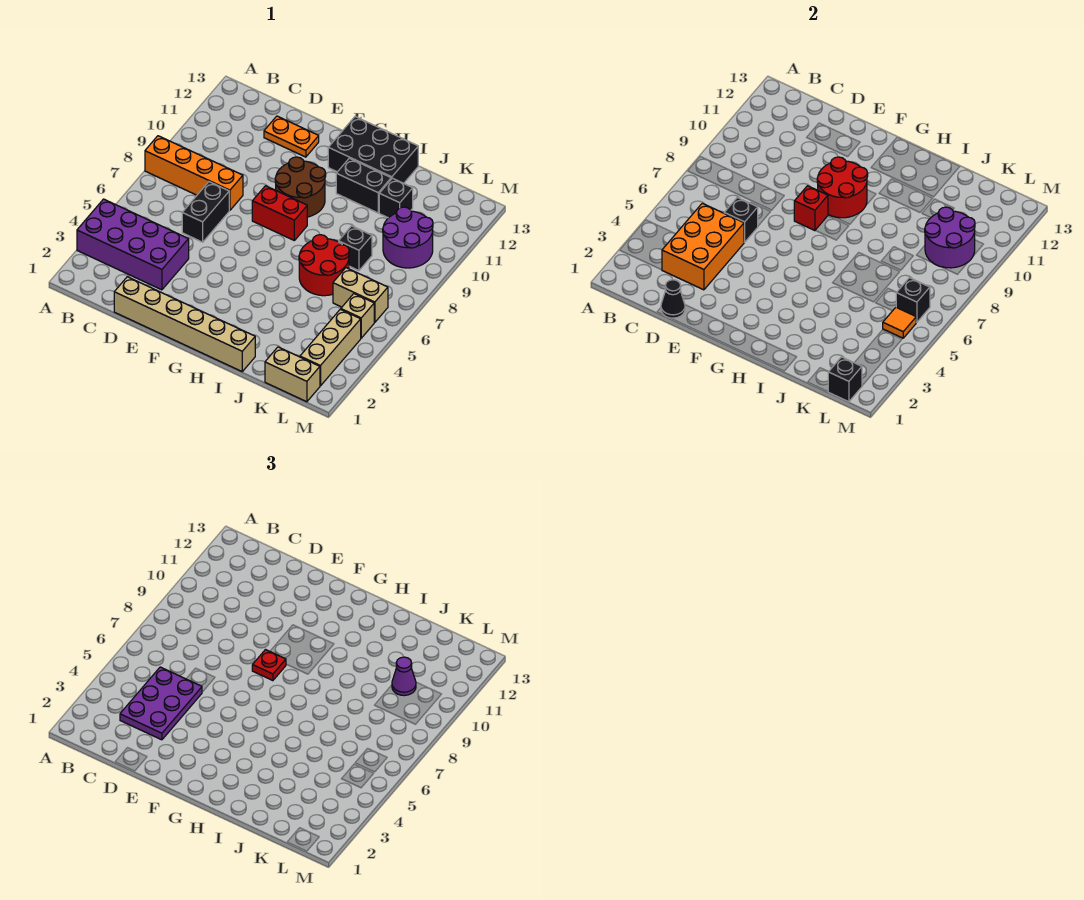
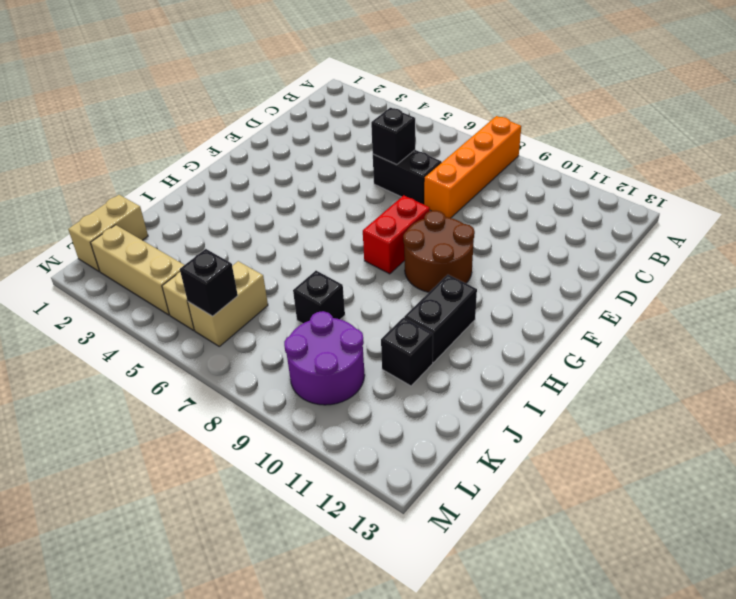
none -> purple 2x4 brick [77,199,189,290]
none -> tan 1x6 brick [114,277,255,371]
none -> orange 1x2 plate [264,116,319,157]

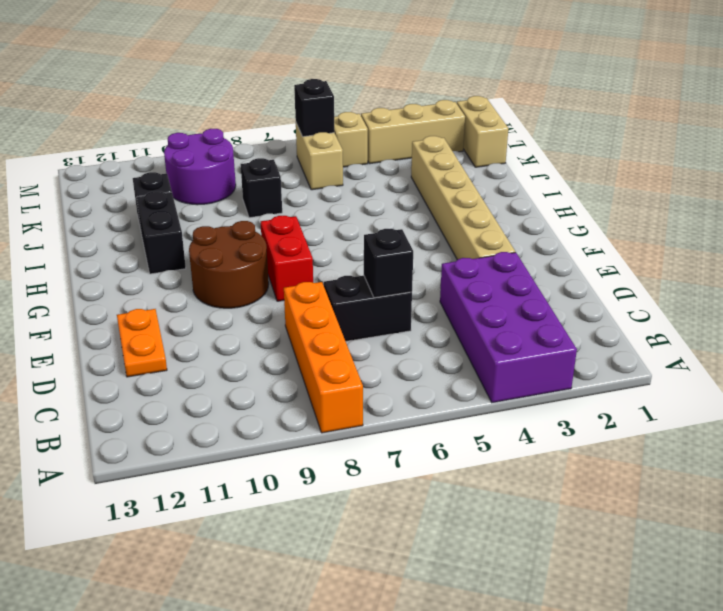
tan 1x6 brick [411,136,515,260] -> tan 1x6 brick moved to [114,277,255,371]
none -> black 2x3 brick [328,117,418,183]
none -> red 2x2 round brick [299,235,349,296]
none -> orange 2x3 brick [662,203,744,290]

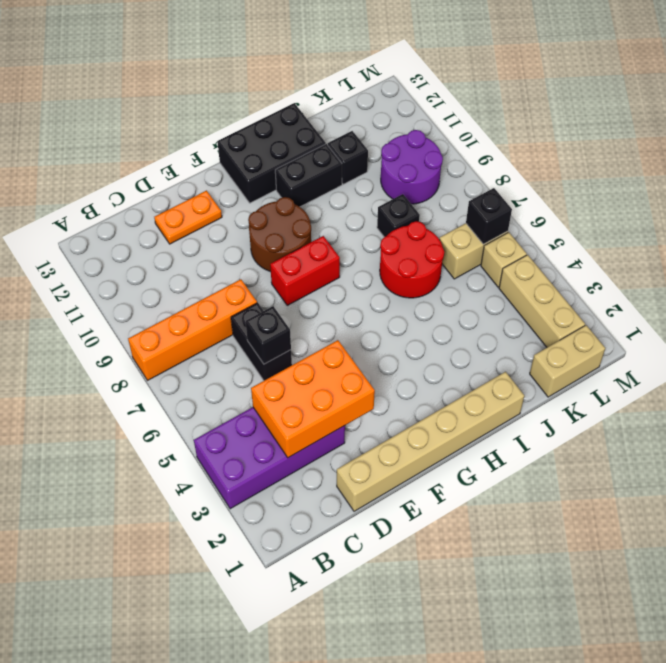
orange 2x3 brick [251,340,375,458] -> orange 2x3 brick turned to [662,203,744,290]
none -> black 1x1 cone [661,280,685,318]
none -> red 1x1 brick [794,186,828,231]
none -> red 2x2 round brick [817,157,868,218]

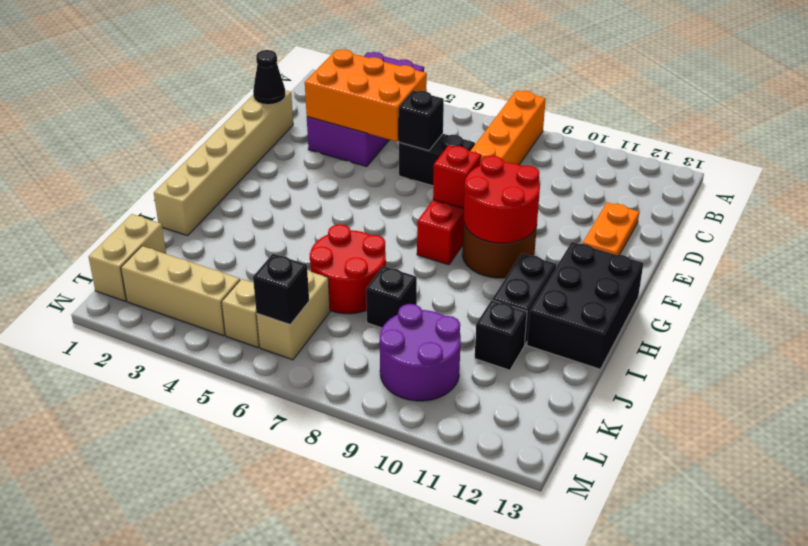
none -> purple 2x2 round brick [925,207,975,268]
none -> black 1x1 brick [828,357,862,402]
none -> orange 1x1 tile [883,307,916,338]

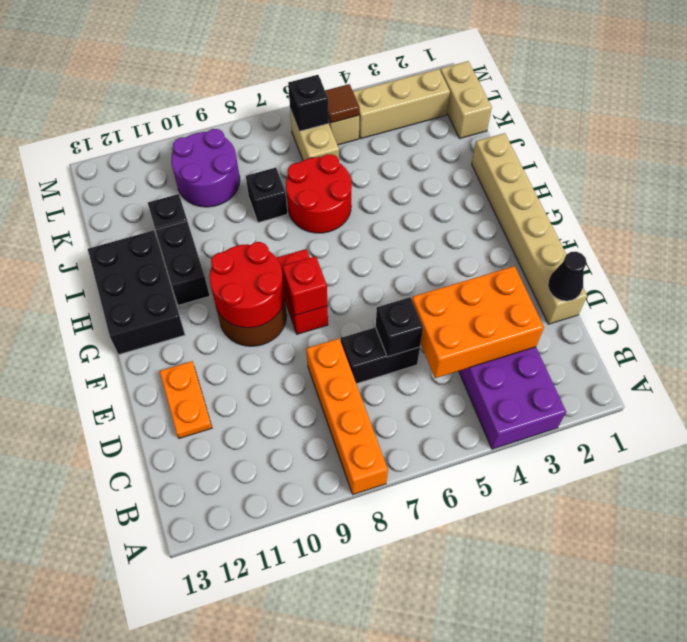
brown 1x1 tile [325,84,360,123] -> orange 1x1 tile [883,307,916,338]
none -> purple 2x2 round brick [925,207,975,268]
none -> black 1x1 brick [828,357,862,402]
none -> purple 2x3 plate [120,667,202,740]

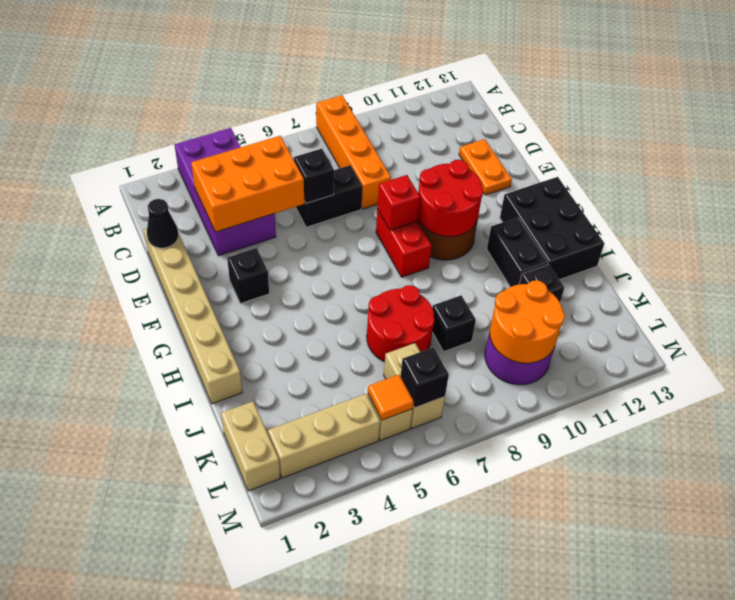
black 1x1 brick [227,248,269,304] -> black 1x1 brick moved to [828,357,862,402]
orange 2x2 round brick [490,280,565,363] -> purple 2x2 round brick [925,207,975,268]
none -> purple 2x3 plate [120,667,202,740]
none -> red 1x1 plate [252,650,286,681]
none -> purple 1x1 cone [392,657,416,696]

